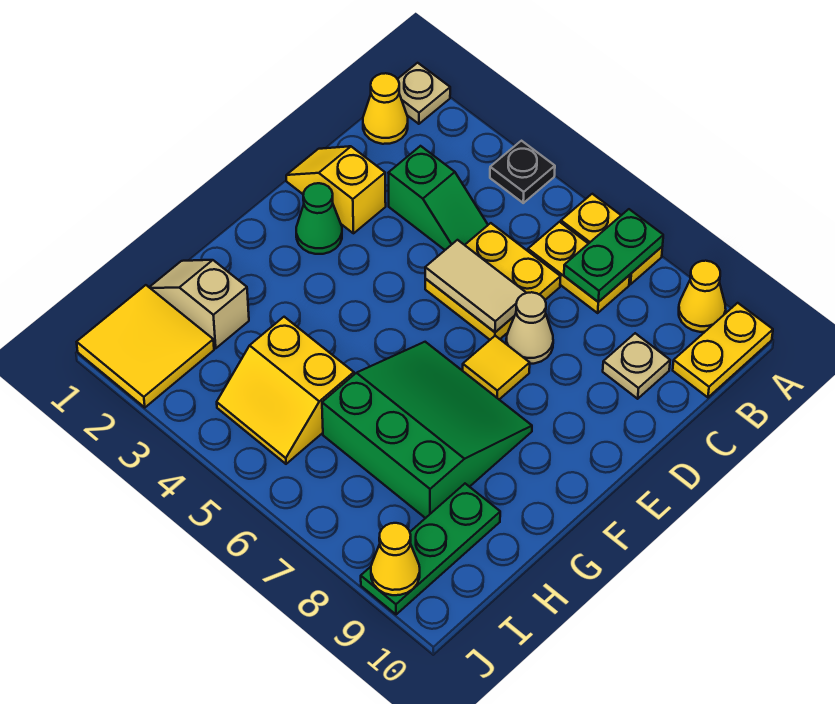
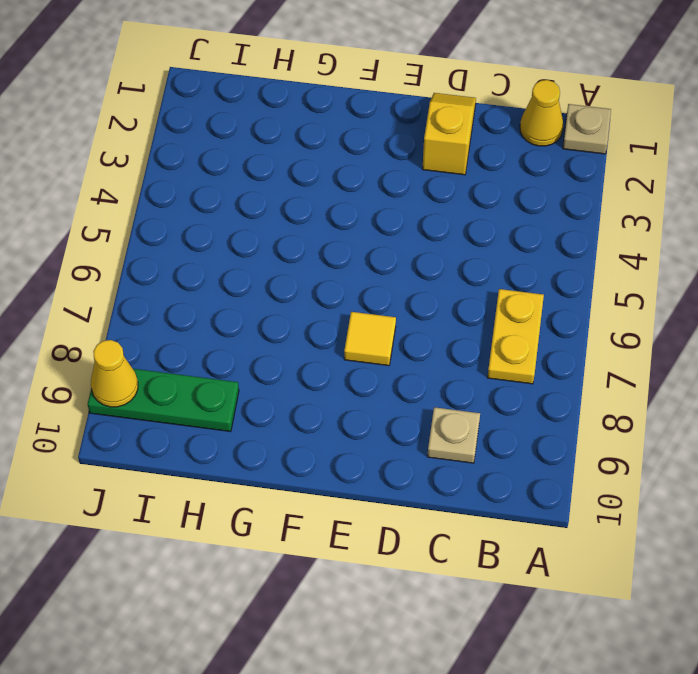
none -> black 1x1 plate [490,141,555,203]
none -> yellow 1x2 plate [561,194,662,284]
none -> yellow 1x1 cone [679,261,726,332]

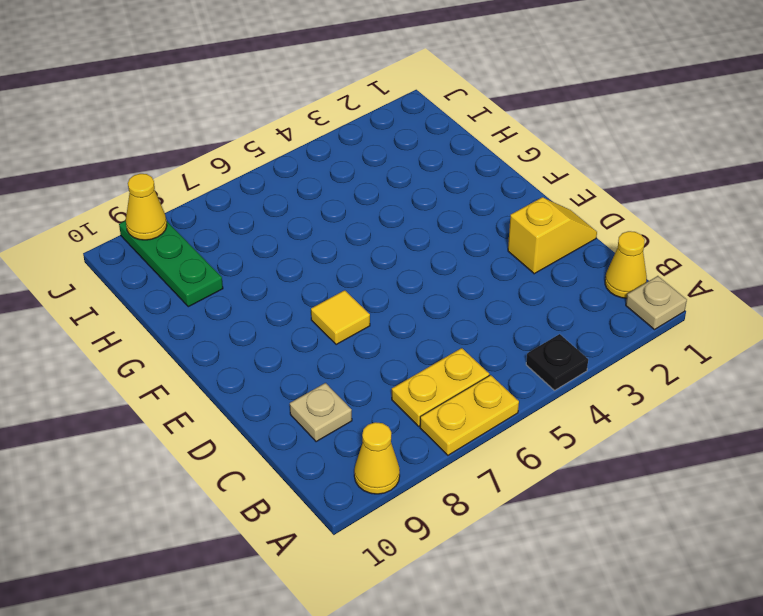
none -> yellow 1x2 plate [673,303,773,397]
none -> green 1x2 slope [389,146,488,250]
none -> yellow 2x2 plate [425,223,561,340]

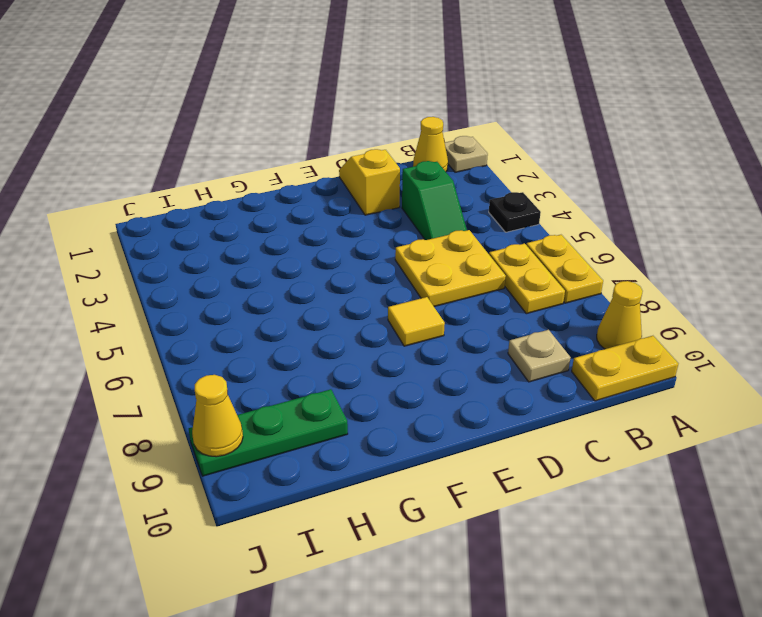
none -> tan 1x1 cone [506,292,553,364]
none -> green 1x1 cone [296,183,342,254]
none -> green 3x3 slope [322,342,532,518]

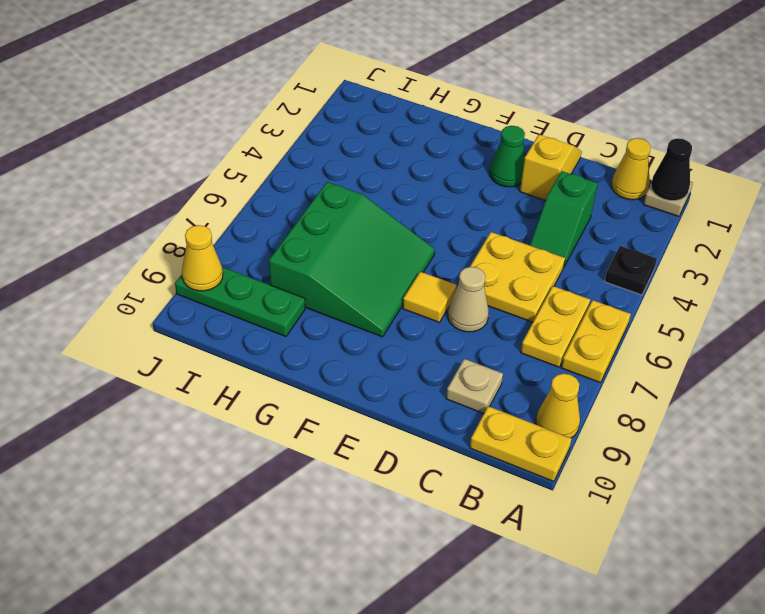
black 1x1 cone [651,138,692,201] -> none
none -> tan 1x2 slope [149,260,249,348]
none -> yellow 2x2 slope [217,317,354,464]
none -> yellow 2x2 tile [77,285,214,408]

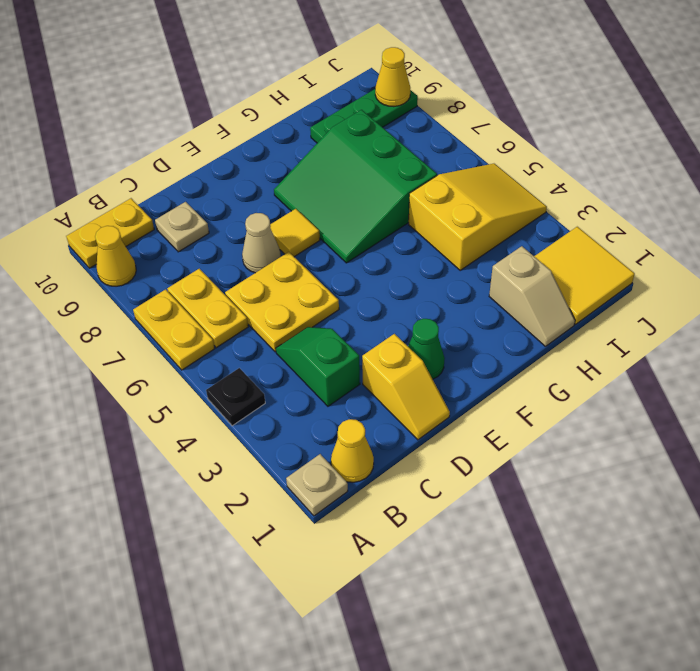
yellow 2x3 slope [409,164,547,270] -> yellow 2x2 slope [217,317,354,464]
none -> green 1x2 plate [564,209,663,302]
none -> tan 1x2 tile [425,240,526,332]

